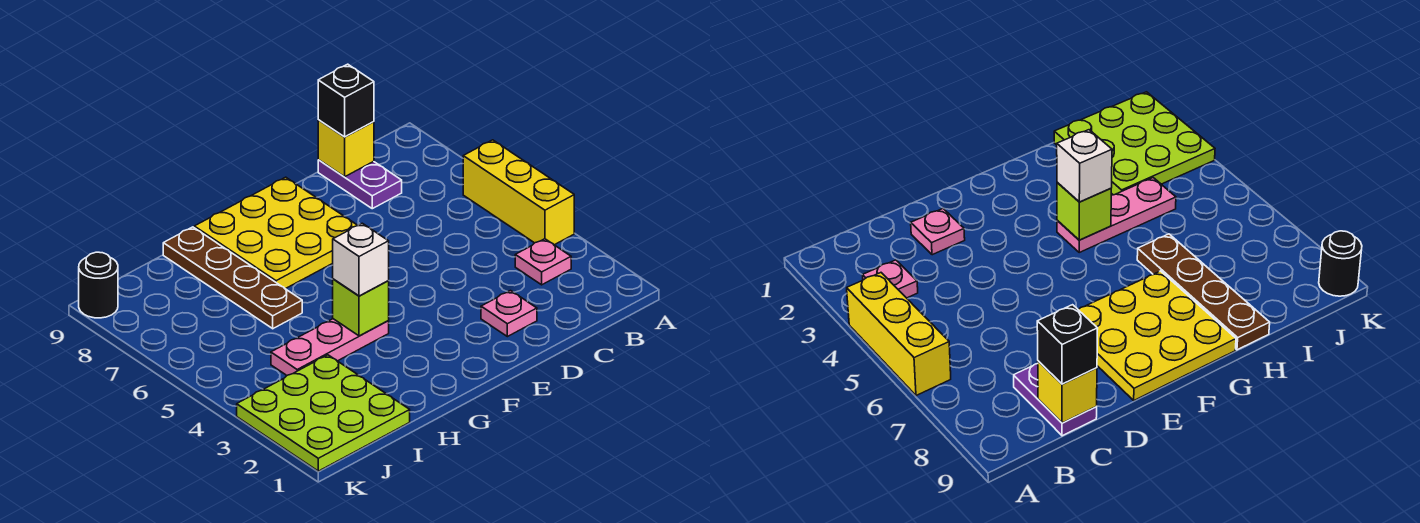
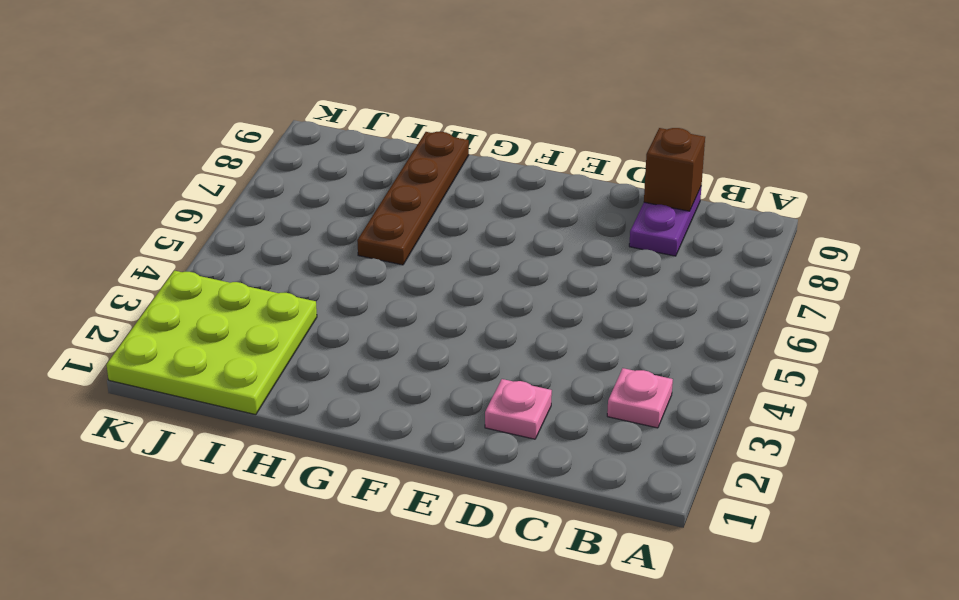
brown 1x1 brick [644,128,705,211] -> yellow 1x1 brick [318,120,374,177]
none -> yellow 1x3 brick [463,140,574,245]
none -> yellow 3x3 plate [194,177,358,289]
none -> pink 1x3 plate [271,319,389,375]

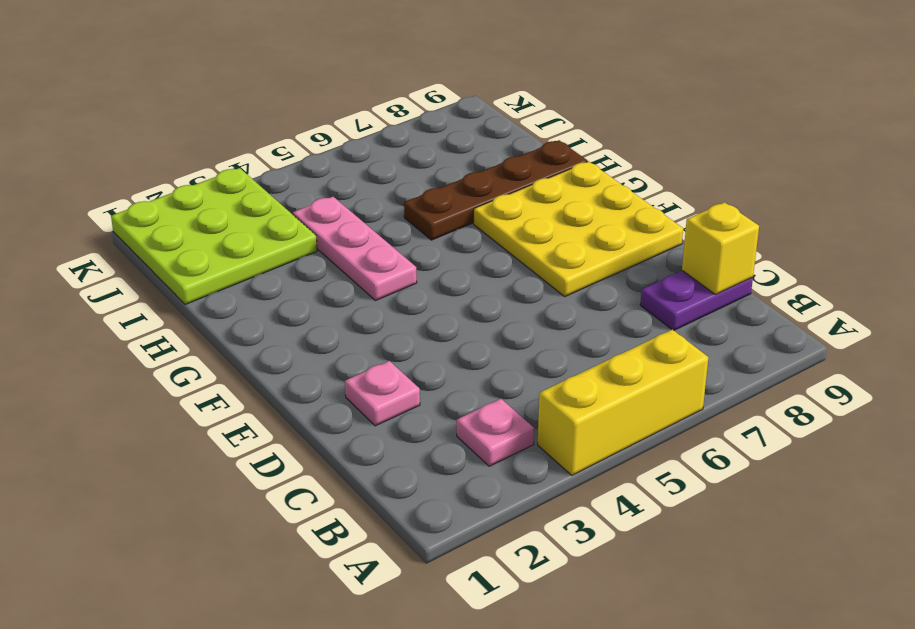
none -> black 1x1 round brick [79,252,118,318]
none -> lime 1x1 brick [333,279,389,336]
none -> black 1x1 brick [318,64,374,137]

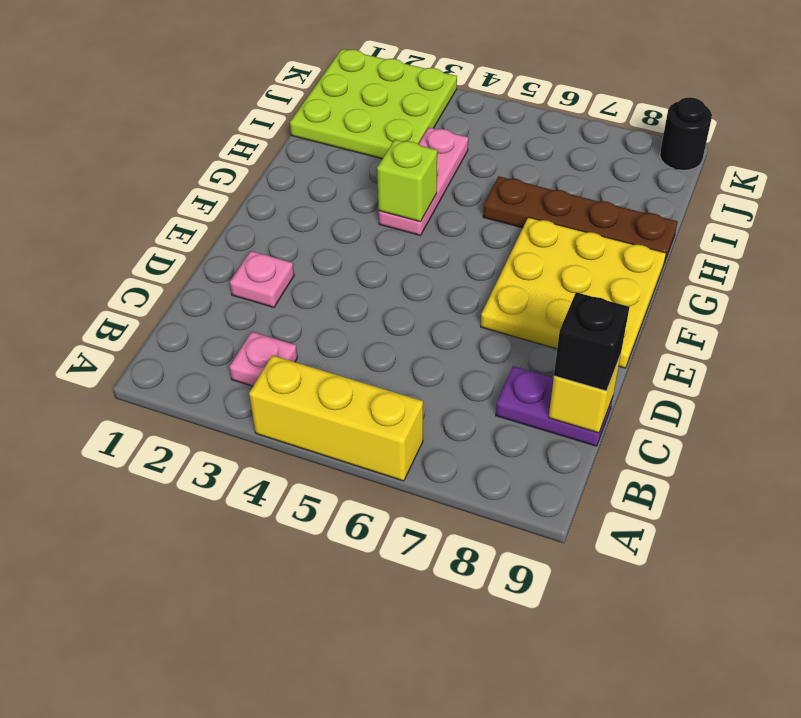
none -> white 1x1 brick [333,223,389,296]

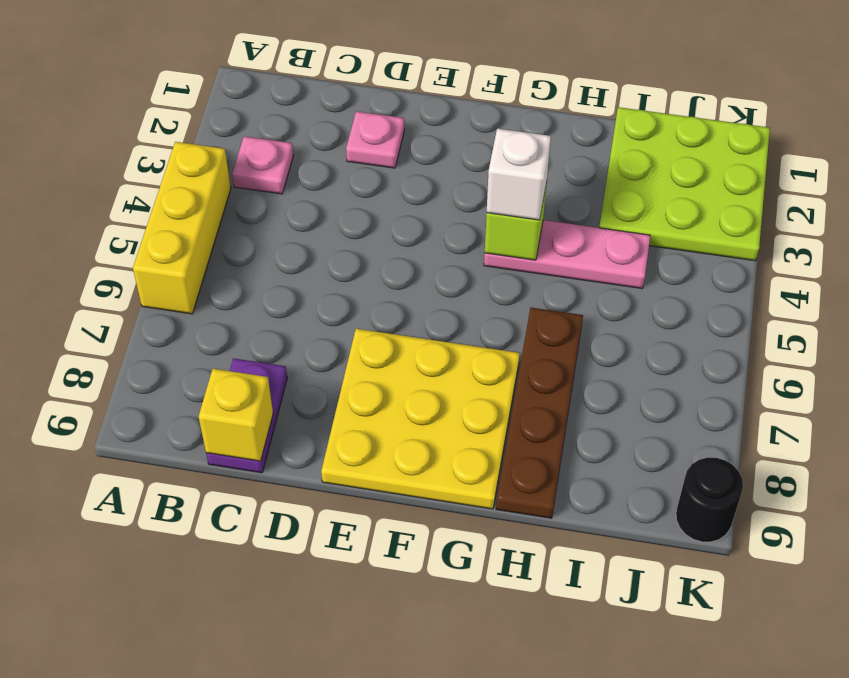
none -> black 1x1 brick [318,64,374,137]

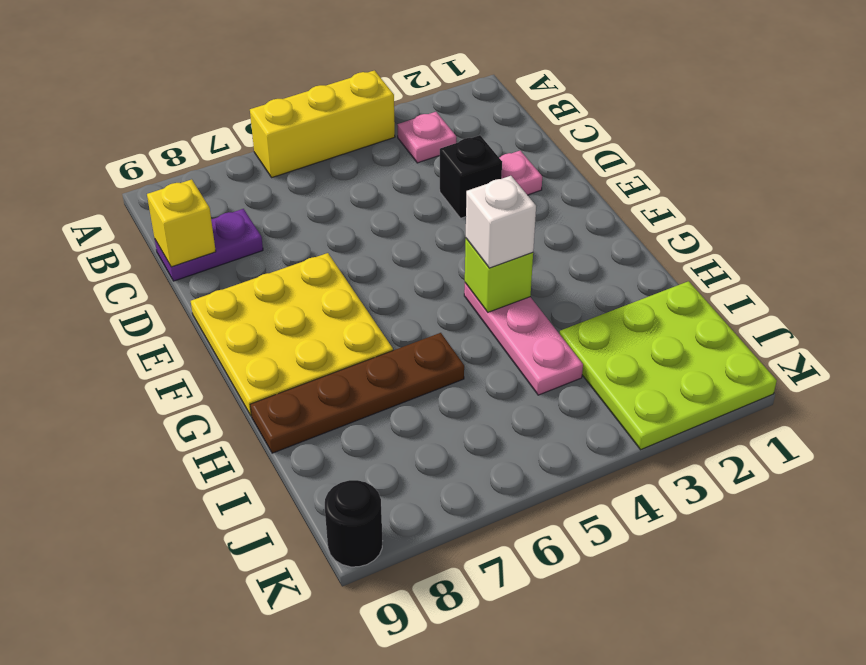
black 1x1 brick [440,135,502,218] -> black 1x1 brick moved to [318,64,374,137]

